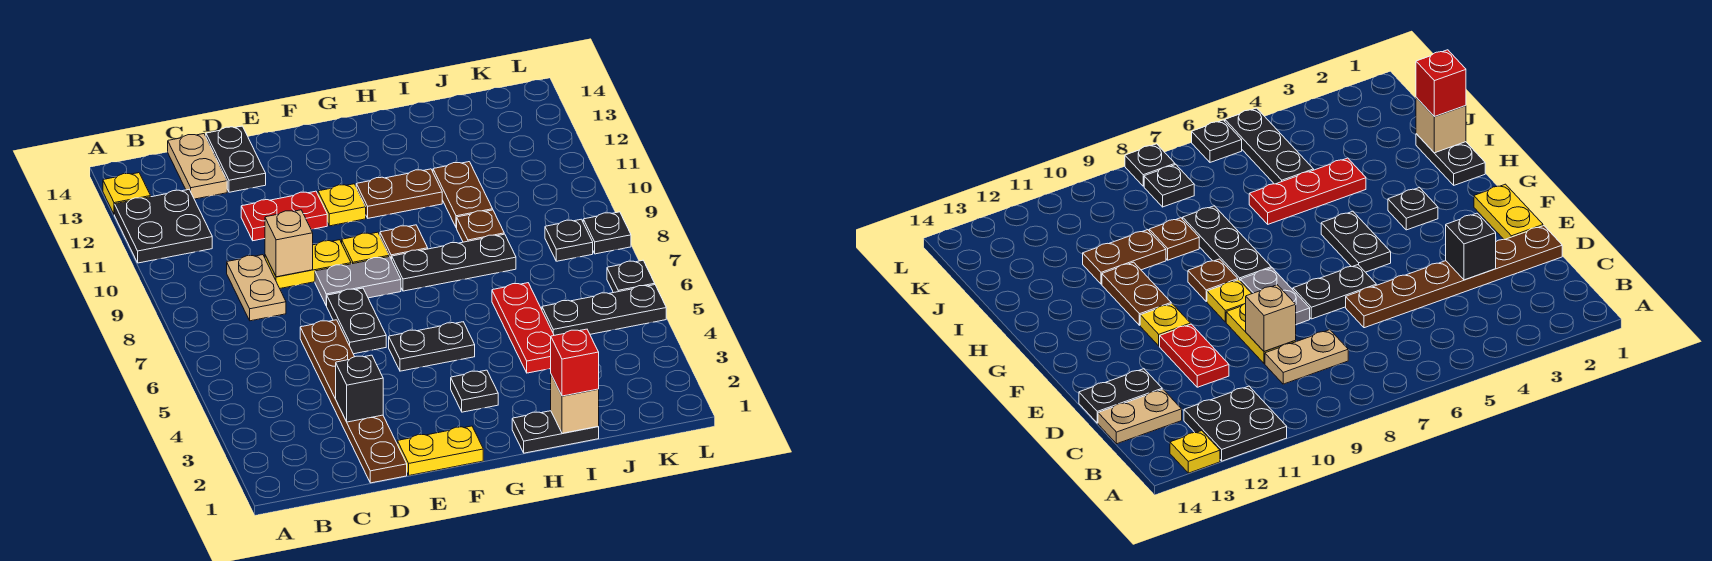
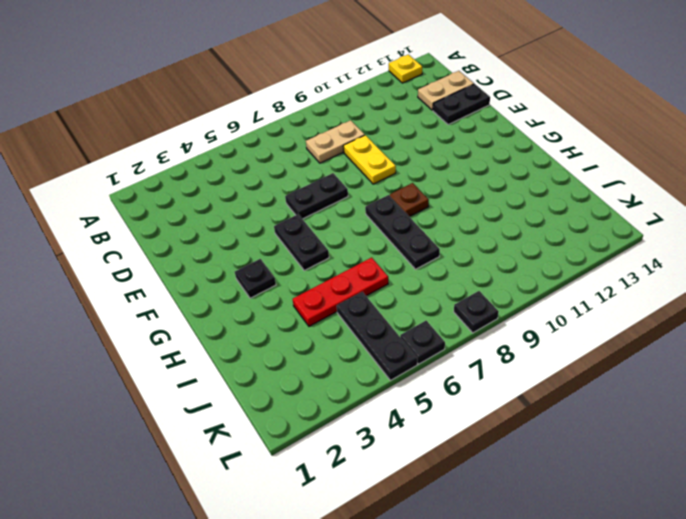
none -> black 2x2 plate [115,190,212,263]
none -> brown 1x6 plate [300,320,407,483]
none -> red 1x2 plate [241,191,327,241]
none -> yellow 1x2 plate [397,426,483,475]

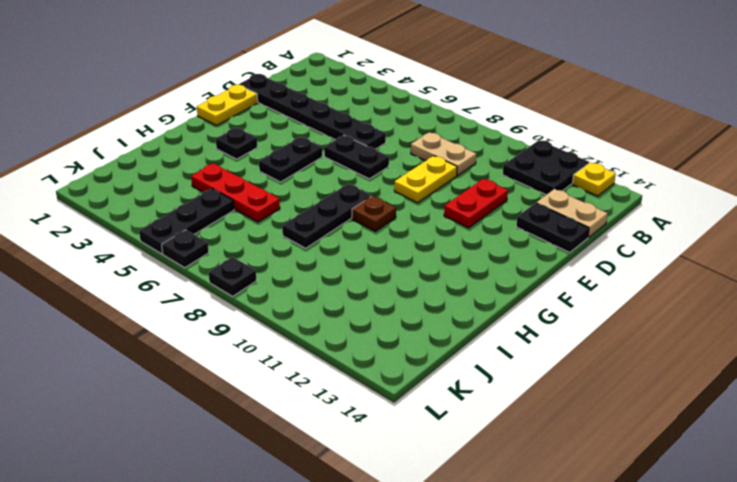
black 1x6 plate [239,74,386,149] -> brown 1x6 plate [300,320,407,483]
none -> grey 1x2 plate [315,256,401,306]
none -> yellow 1x1 plate [342,232,389,264]
none -> yellow 1x1 plate [318,184,366,226]
none -> brown 1x2 plate [356,169,442,218]

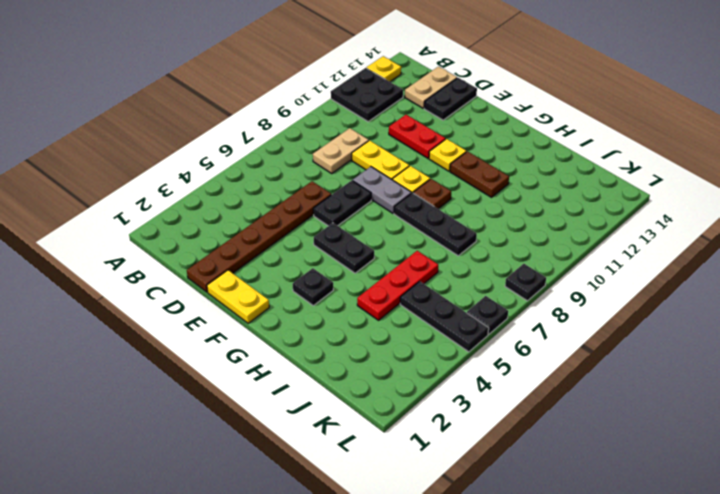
none -> black 1x2 plate [512,411,599,453]
none -> brown 1x1 plate [457,210,504,242]
none -> brown 1x2 plate [433,162,493,228]
none -> black 1x1 plate [545,219,593,261]

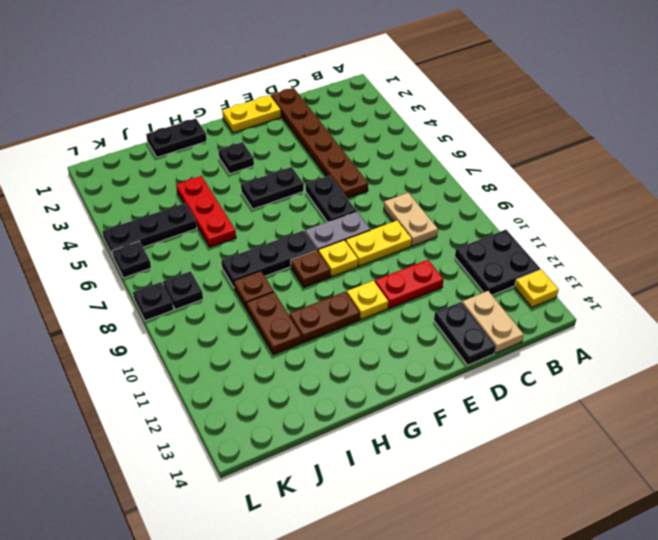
none -> black 1x1 brick [336,355,383,422]
none -> tan 1x1 brick [265,210,313,277]
none -> tan 1x1 brick [551,375,599,433]
none -> red 1x1 brick [551,329,599,396]

